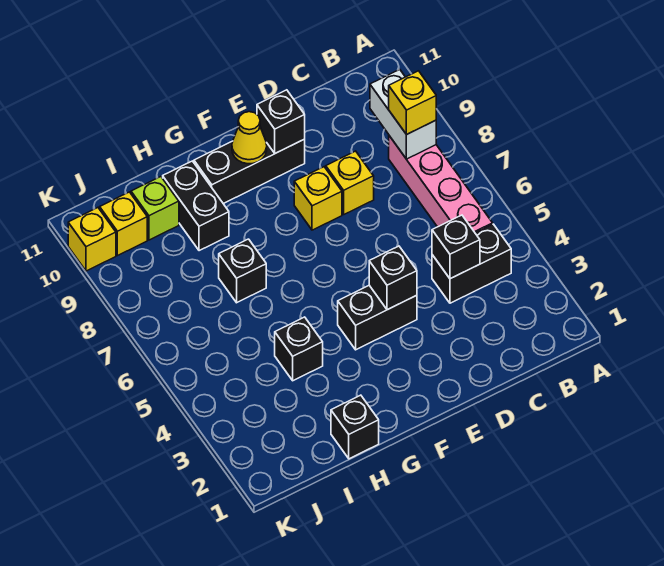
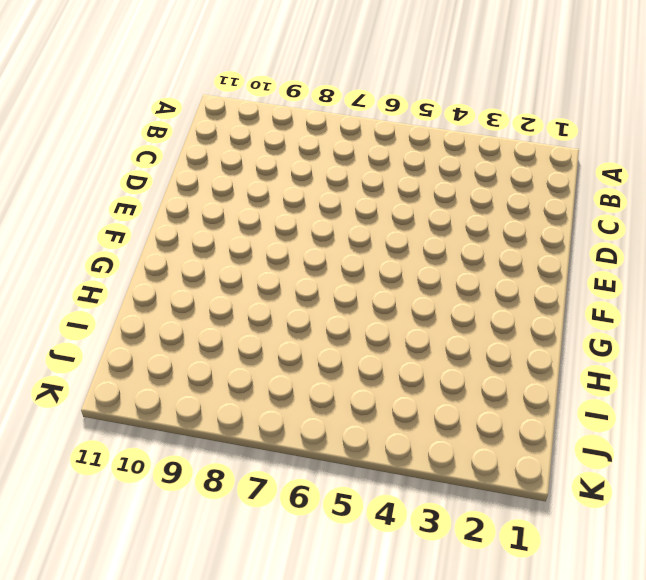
none -> black 1x2 brick [432,224,511,303]
none -> pink 1x4 brick [389,136,493,233]
none -> yellow 1x1 brick [326,151,374,214]

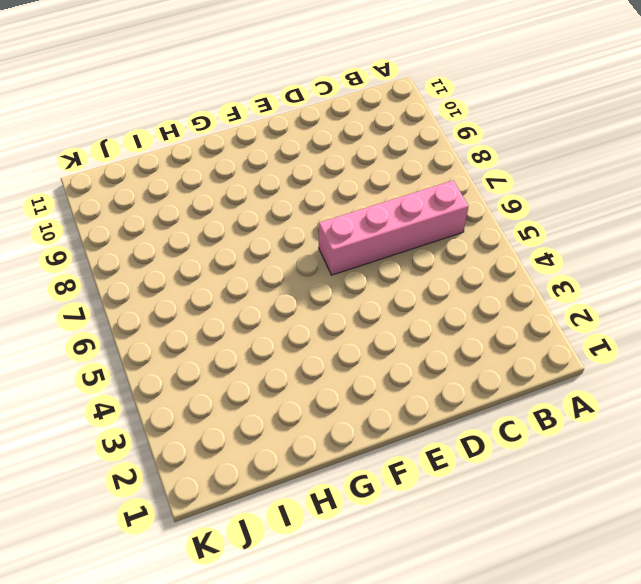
pink 1x4 brick [319,181,468,275] -> pink 1x4 brick turned to [389,136,493,233]
none -> black 1x2 brick [432,224,511,303]
none -> yellow 1x1 brick [326,151,374,214]
none -> black 1x2 brick [338,285,417,350]

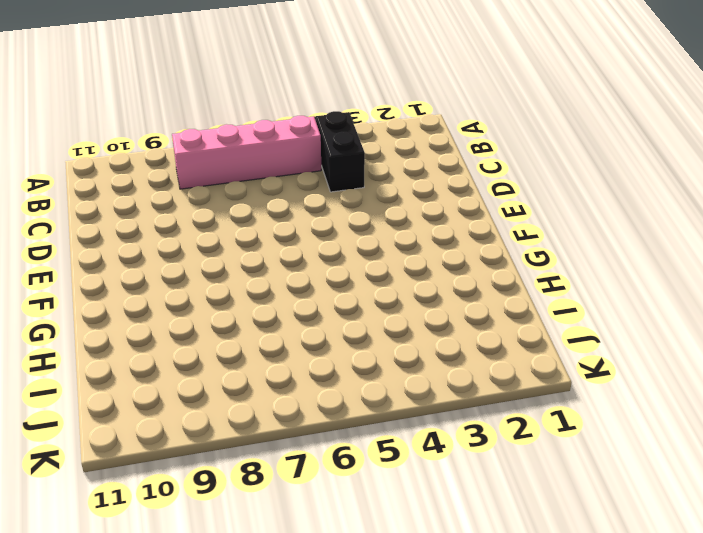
none -> yellow 1x1 brick [326,151,374,214]
none -> black 1x2 brick [338,285,417,350]
none -> yellow 1x1 brick [294,167,342,230]

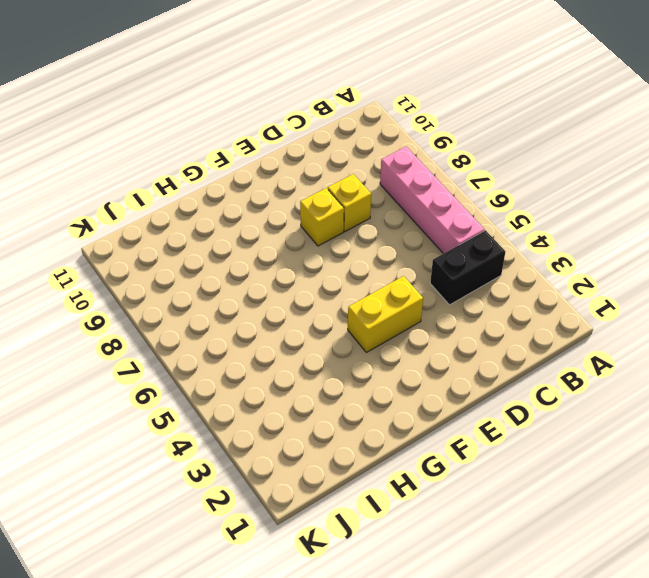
yellow 1x2 brick [348,276,423,352] -> black 1x2 brick [338,285,417,350]
none -> black 1x3 brick [194,139,305,204]
none -> black 1x1 brick [331,395,379,459]
none -> black 1x1 brick [275,317,323,381]

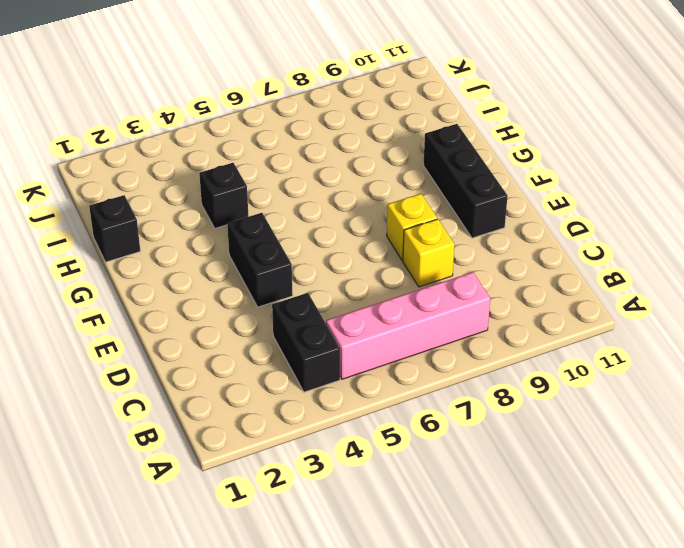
none -> black 1x1 brick [219,239,266,303]
none -> black 1x2 brick [163,161,229,251]
none -> lime 1x1 brick [131,177,179,240]

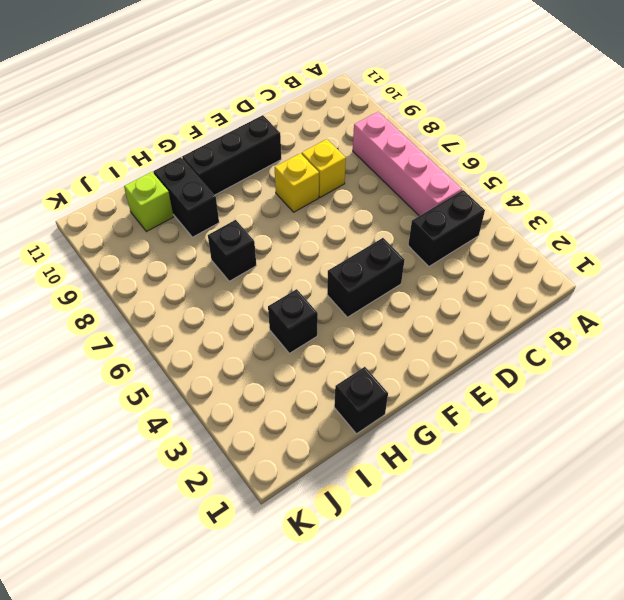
none -> yellow 1x1 brick [100,192,147,256]
none -> yellow 1x1 brick [68,208,116,271]
none -> white 1x2 brick [370,70,436,159]

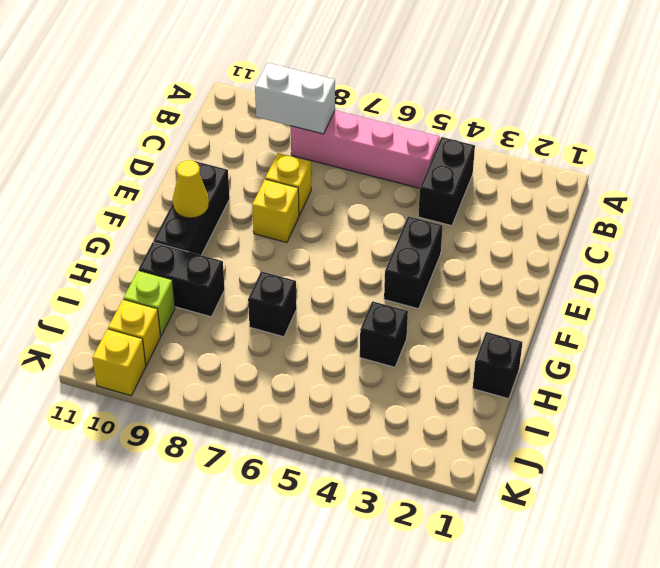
none -> black 1x1 brick [432,215,480,279]
none -> black 1x1 brick [369,246,417,310]
none -> black 1x1 brick [257,90,305,153]

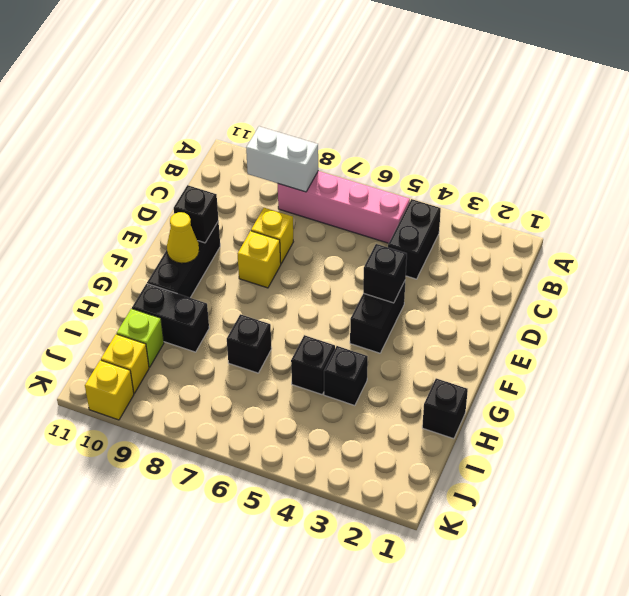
black 1x1 brick [291,335,335,394] -> black 1x1 brick moved to [432,215,480,279]
none -> yellow 1x1 brick [389,71,436,135]

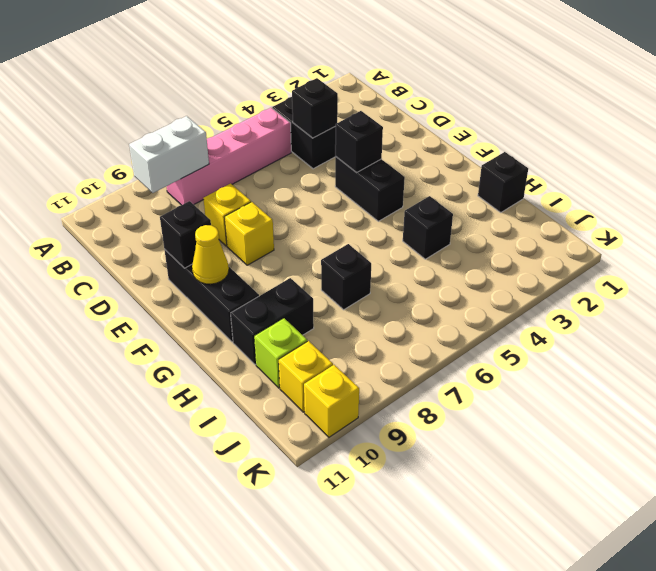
none -> yellow 1x1 brick [389,71,436,135]

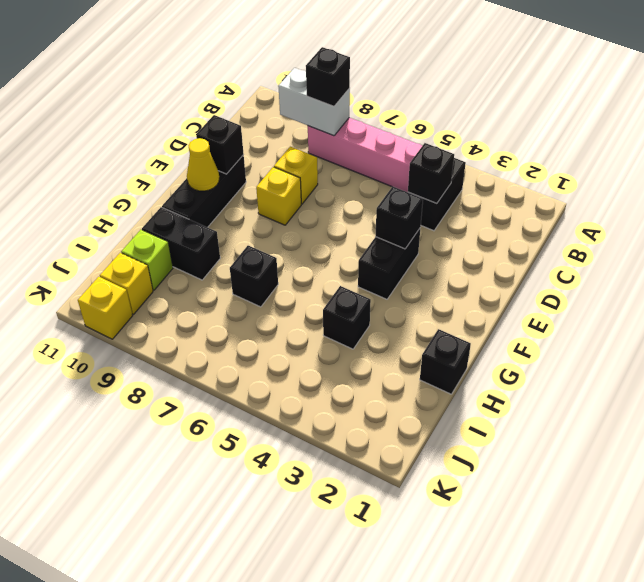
black 1x1 brick [306,47,350,106] -> yellow 1x1 brick [389,71,436,135]

